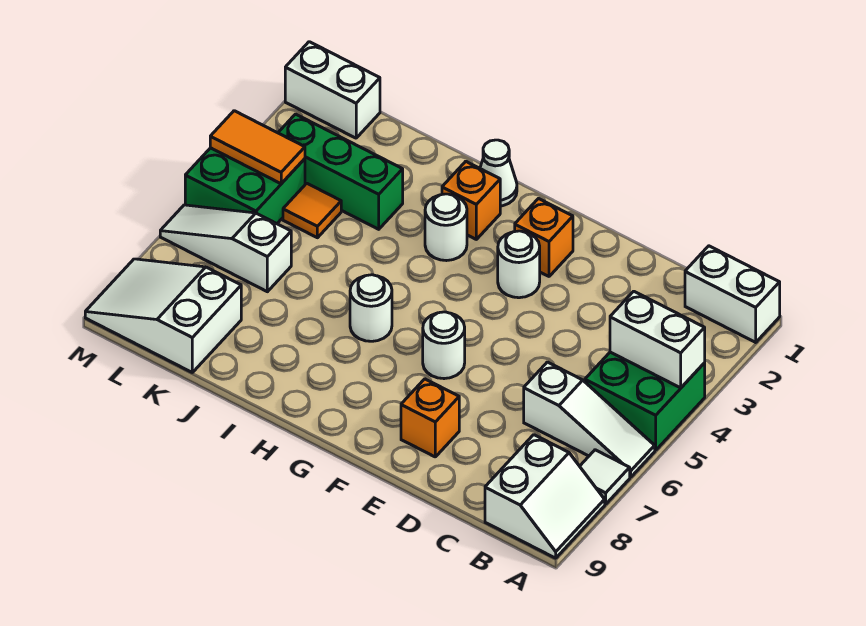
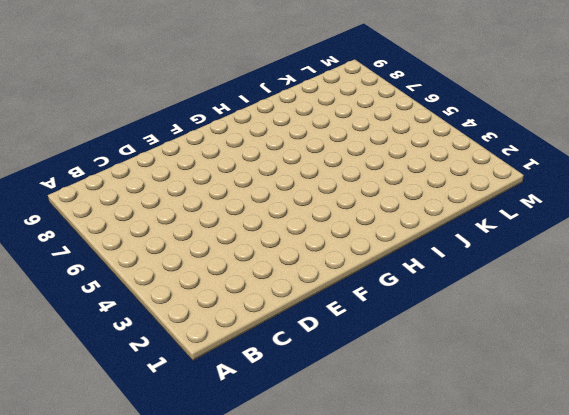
none -> white 1x2 brick [685,246,780,342]
none -> green 2x2 brick [585,352,705,450]
none -> white 1x3 slope [524,362,655,477]

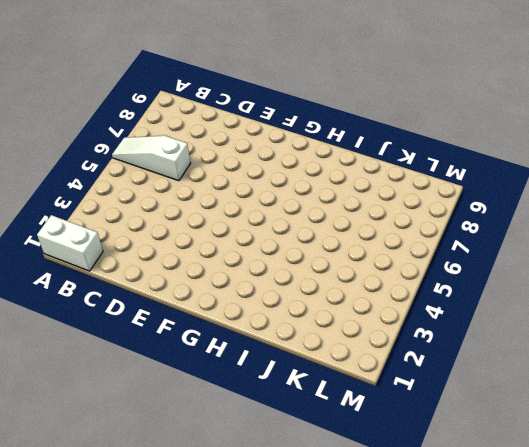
none -> green 2x2 brick [585,352,705,450]
none -> white 1x1 tile [580,450,630,504]
none -> white 2x2 slope [485,435,605,558]

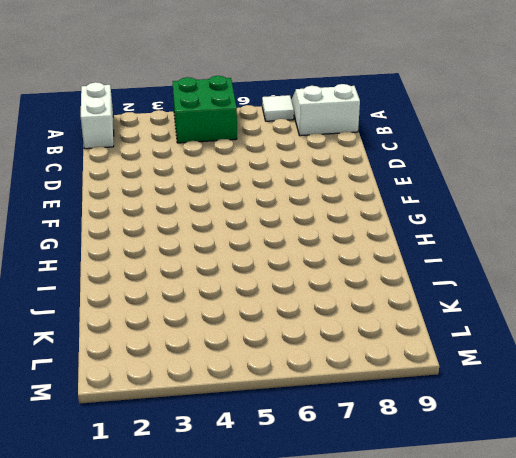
none -> white 1x3 slope [524,362,655,477]
none -> orange 1x1 brick [401,379,459,457]
none -> orange 1x1 brick [515,199,573,276]

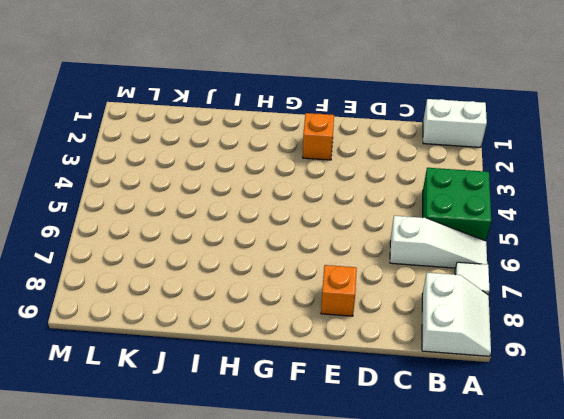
none -> white 1x1 round brick [498,231,540,298]
none -> white 1x1 round brick [423,312,465,379]
none -> white 1x1 cone [480,140,517,206]

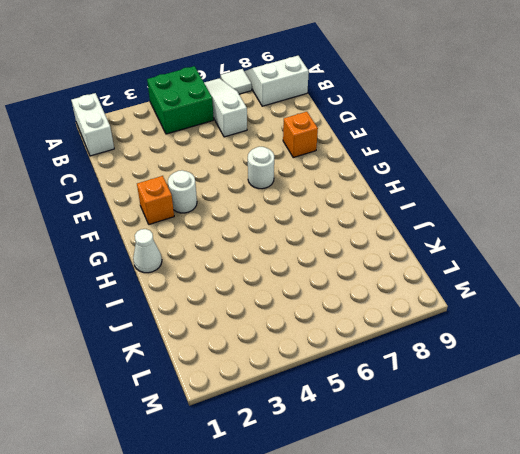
none -> orange 1x1 brick [442,161,500,239]
none -> white 1x1 round brick [425,194,467,261]
none -> white 1x1 round brick [350,275,392,341]

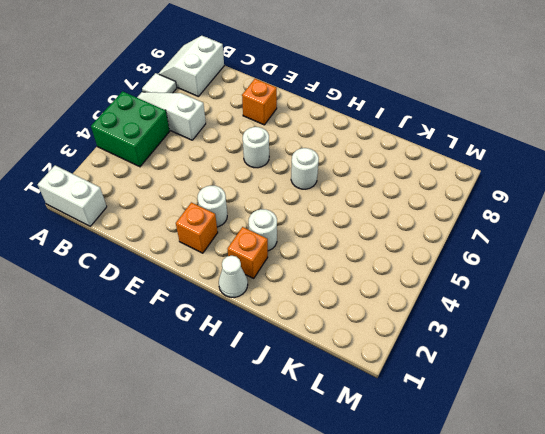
none -> green 1x3 brick [278,114,403,229]
none -> orange 1x1 tile [283,183,341,238]
none -> white 1x3 slope [160,205,291,292]

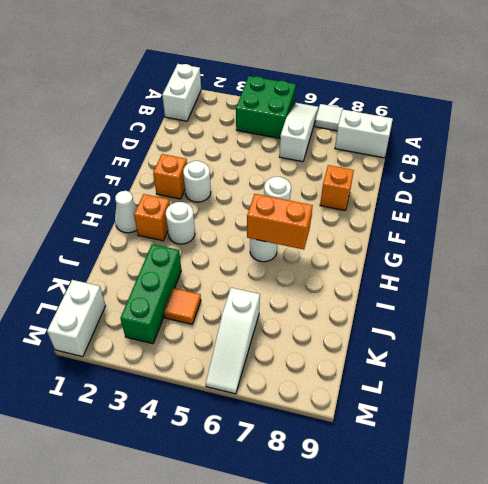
orange 1x2 brick [247,194,313,250] -> none
none -> white 2x3 slope [85,259,241,372]
none -> green 2x2 brick [185,148,305,224]
none -> white 1x2 brick [610,291,705,388]

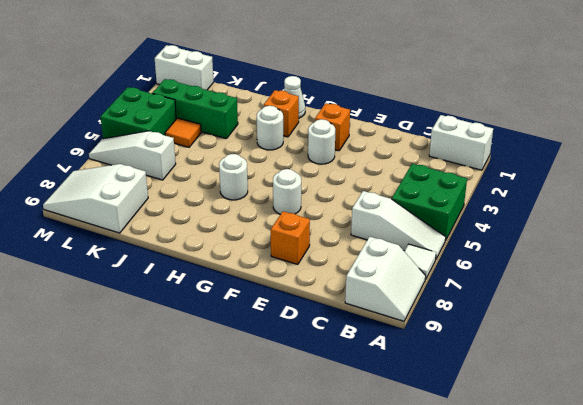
none -> white 1x2 brick [610,291,705,388]
none -> orange 1x2 tile [210,111,305,184]

